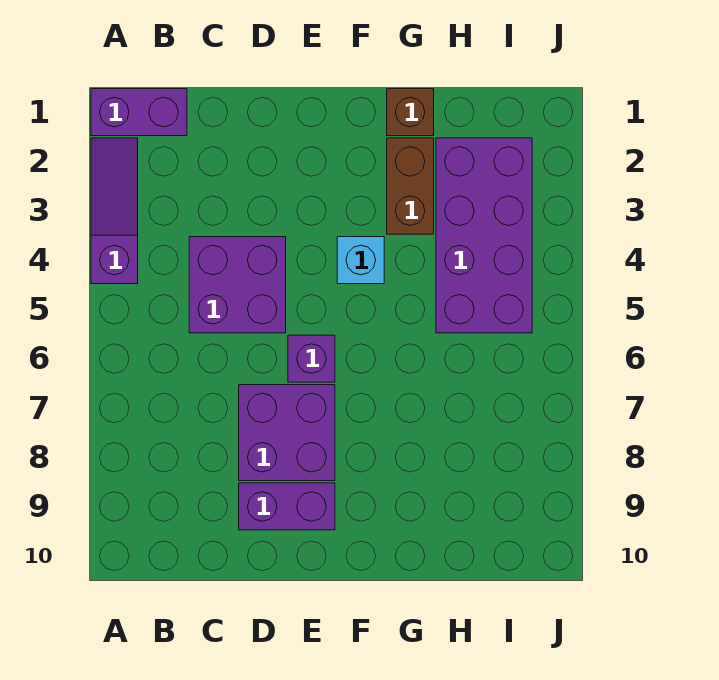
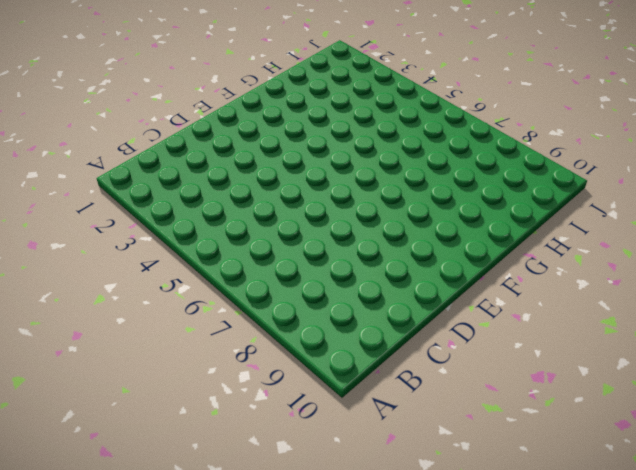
none -> purple 1x2 brick [91,89,187,136]
none -> purple 1x3 slope [91,138,138,284]

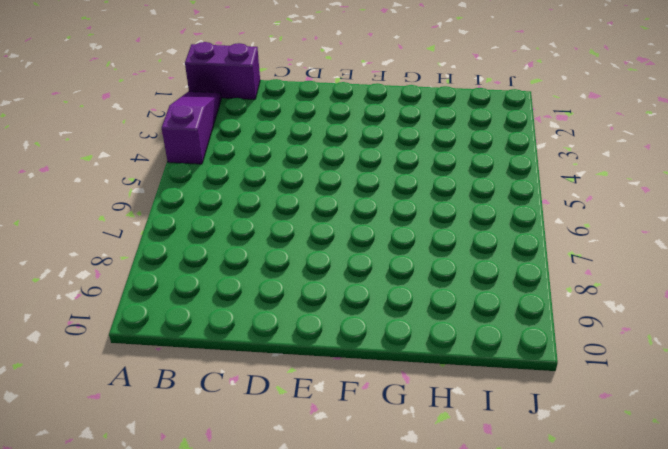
none -> purple 2x2 brick [189,237,286,333]
none -> purple 2x2 brick [239,385,335,481]

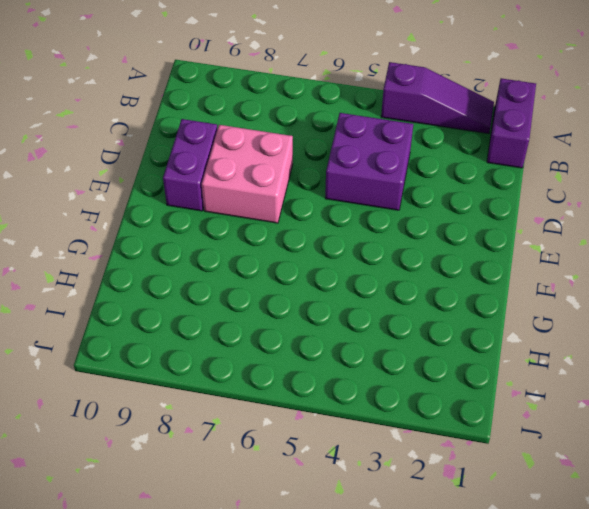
pink 2x2 brick [202,125,293,223] -> purple 2x2 brick [239,385,335,481]
none -> purple 1x1 brick [288,335,335,382]
none -> cyan 1x1 brick [337,237,384,284]

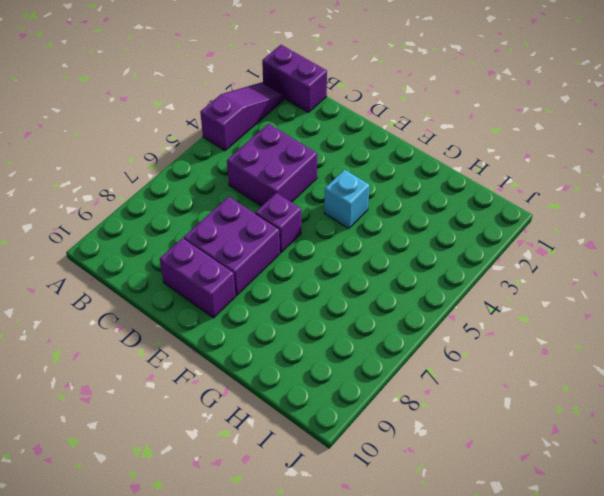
none -> brown 1x1 brick [387,89,434,136]
none -> brown 1x2 brick [387,138,434,234]

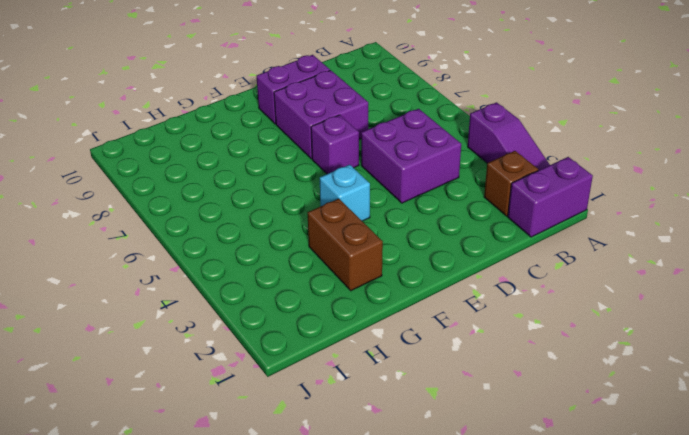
brown 1x1 brick [484,151,538,216] -> brown 1x1 brick moved to [387,89,434,136]
none -> purple 2x4 brick [436,138,532,333]

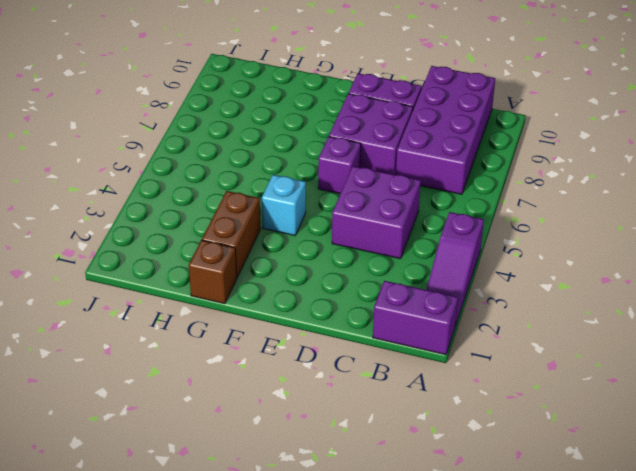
purple 2x4 brick [396,66,495,194] -> purple 2x4 brick moved to [436,138,532,333]

